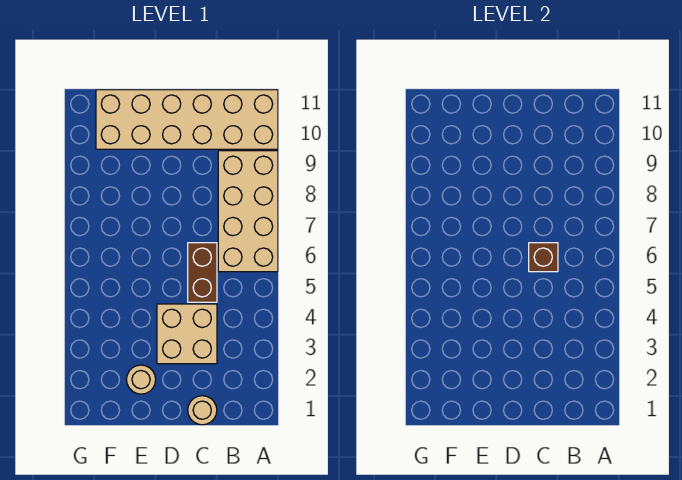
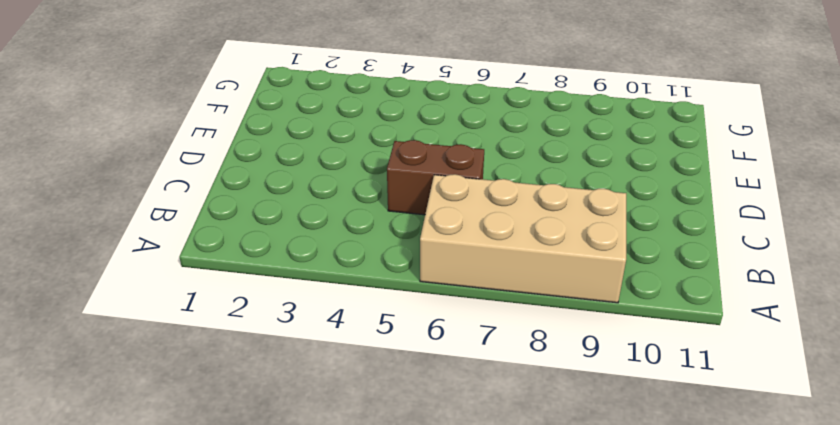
none -> tan 2x6 brick [96,90,278,149]
none -> tan 1x1 round brick [188,396,217,425]

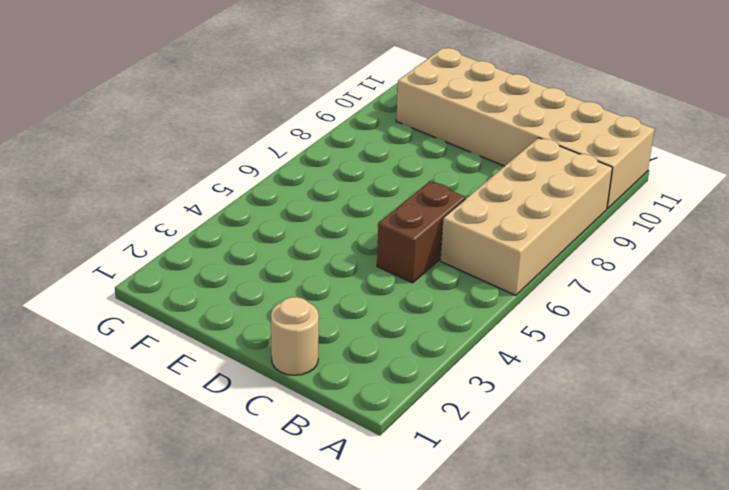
none -> tan 2x2 brick [157,304,217,364]
none -> tan 1x1 round brick [126,365,156,394]

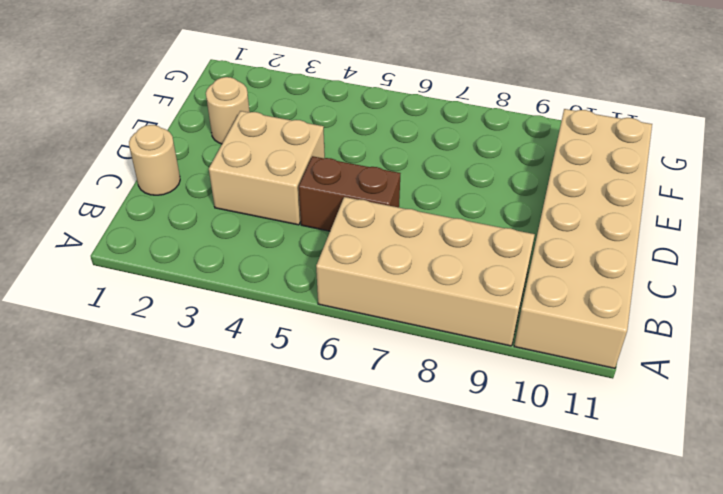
none -> brown 1x1 brick [529,243,558,272]

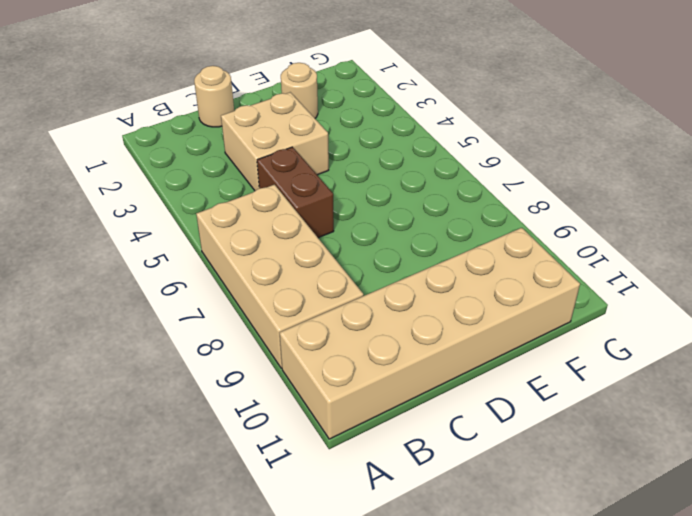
none -> brown 1x1 brick [529,243,558,272]

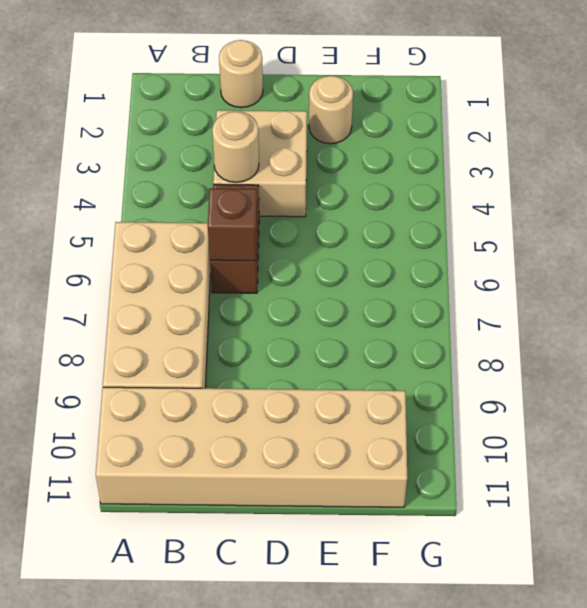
tan 1x1 round brick [212,112,259,182] -> none

